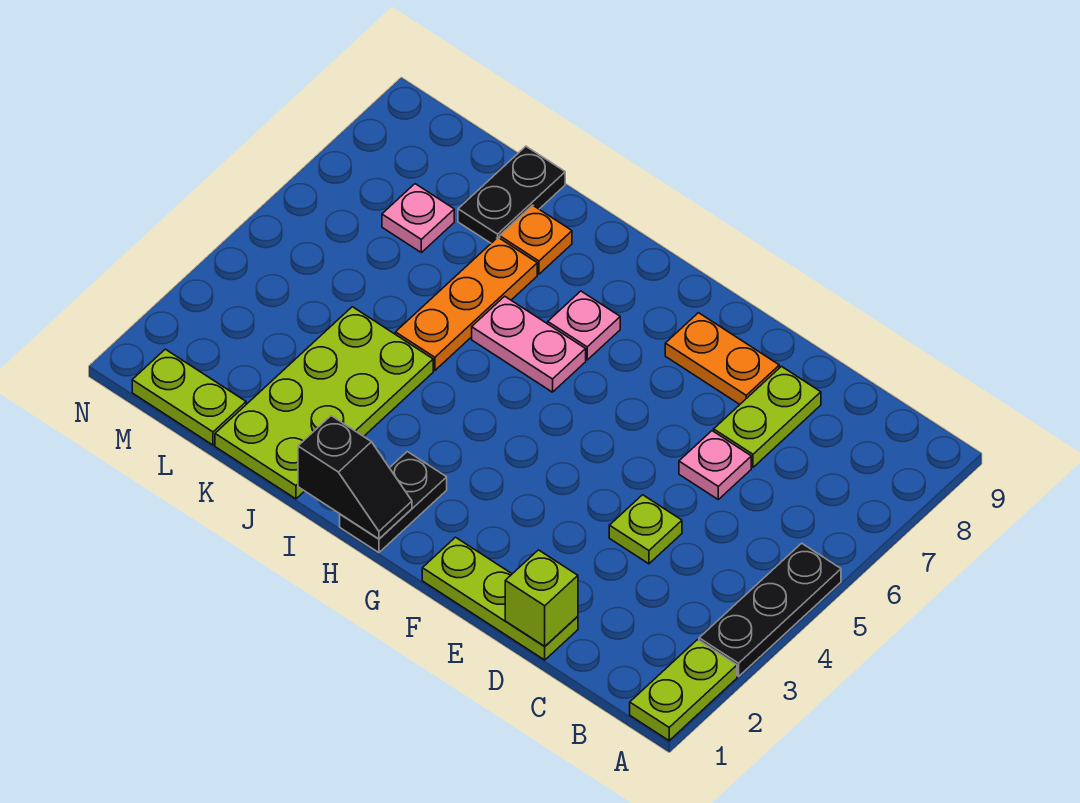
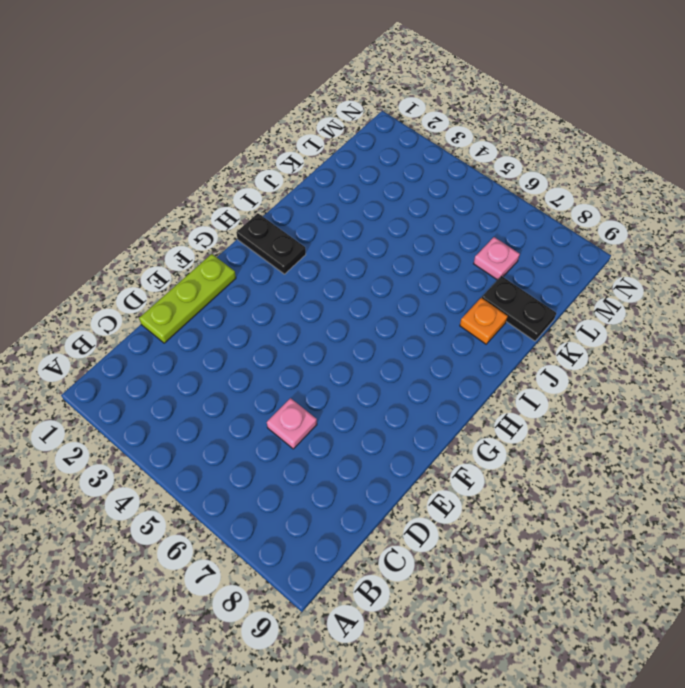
none -> lime 1x2 plate [630,640,737,741]
none -> black 1x3 plate [699,543,841,676]
none -> lime 1x1 plate [609,495,682,564]

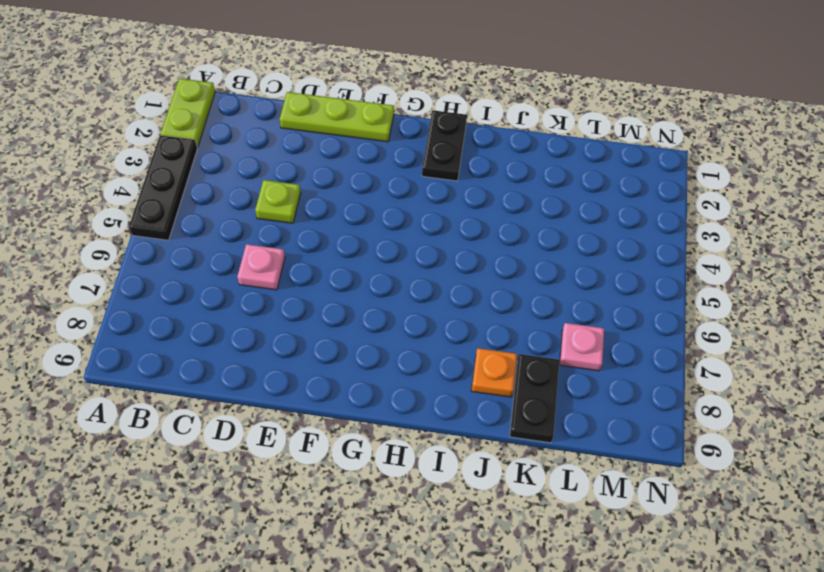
none -> lime 1x2 plate [714,366,821,467]
none -> orange 1x2 plate [665,313,779,404]
none -> pink 1x2 plate [472,296,586,392]

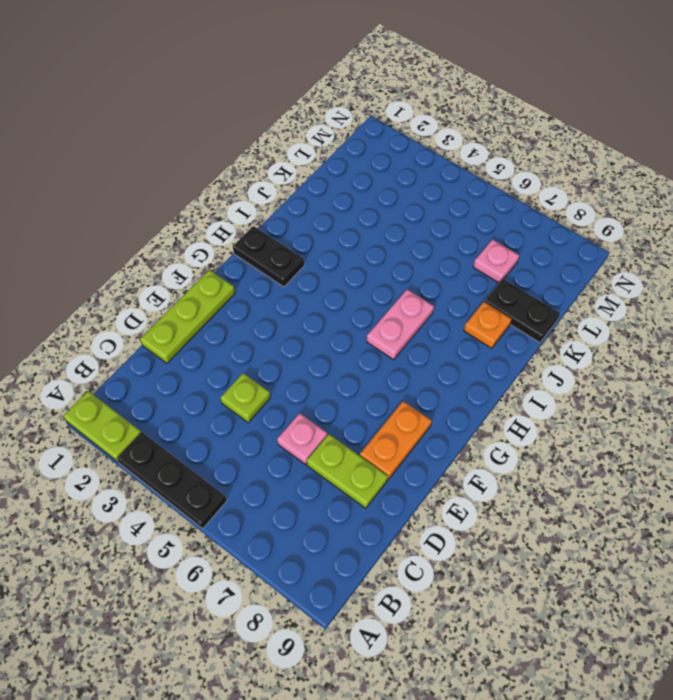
none -> pink 1x1 plate [548,291,620,360]
none -> lime 2x4 plate [215,307,433,499]
none -> orange 1x3 plate [395,238,537,371]

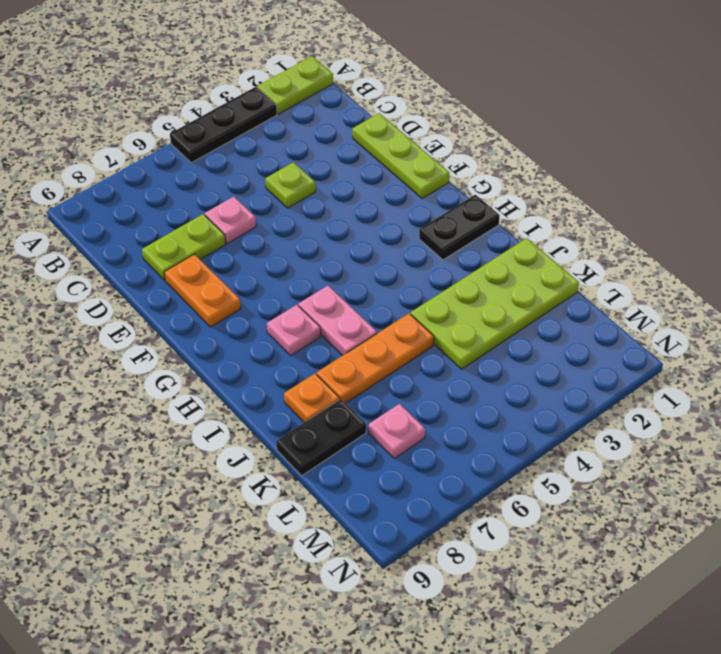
none -> lime 1x2 plate [132,349,246,445]
none -> lime 1x1 brick [505,550,578,646]
none -> black 1x2 slope [298,416,412,539]

